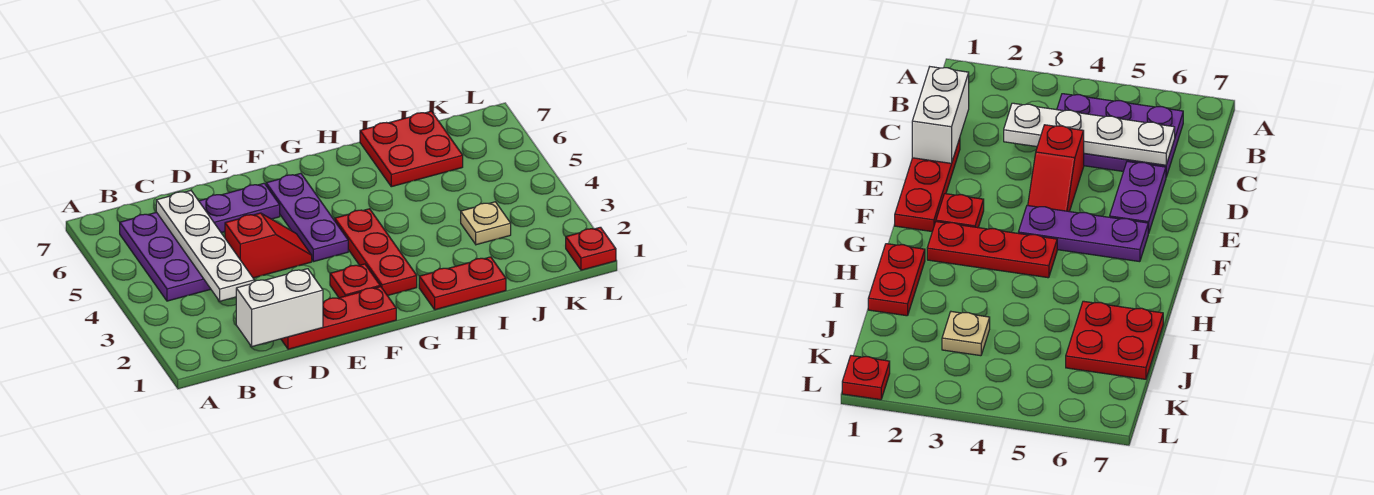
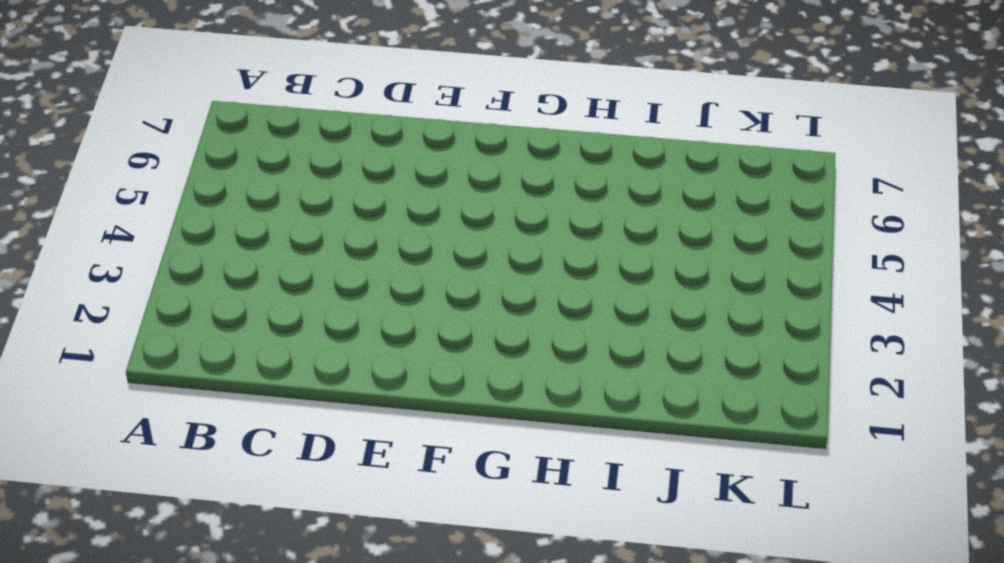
none -> purple 2x3 plate [120,212,211,301]
none -> red 1x3 plate [281,287,396,349]
none -> red 1x2 slope [225,213,312,278]

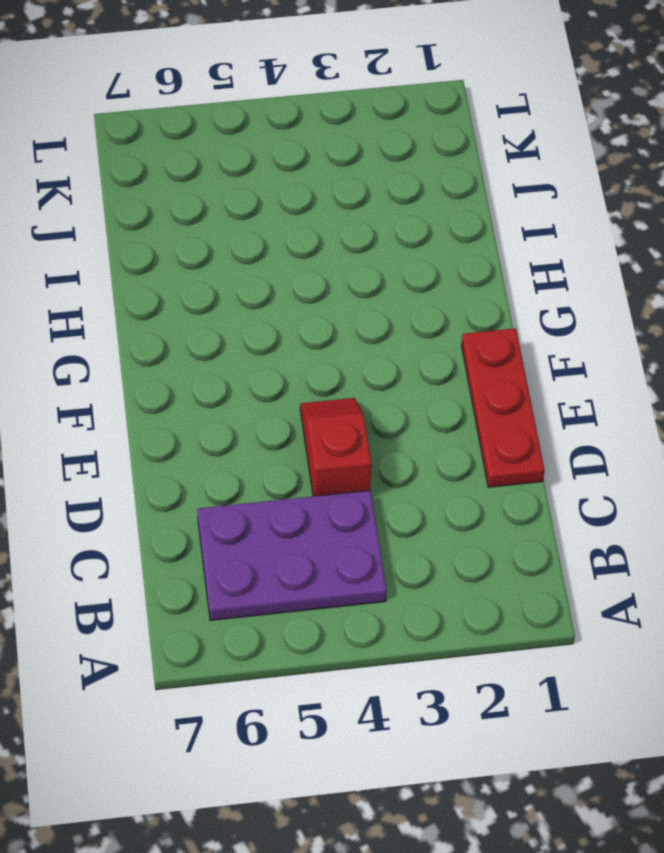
none -> purple 1x2 plate [199,183,280,233]
none -> red 1x1 plate [330,264,380,298]
none -> purple 1x3 plate [266,173,348,262]

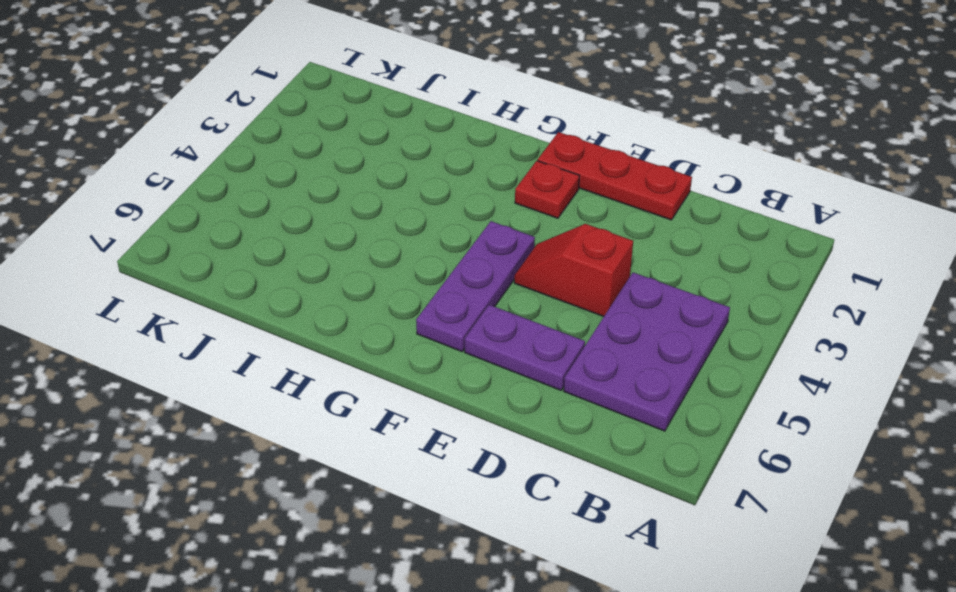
none -> red 1x3 plate [335,209,417,296]
none -> red 1x2 plate [419,257,506,310]
none -> red 2x2 plate [360,111,463,187]

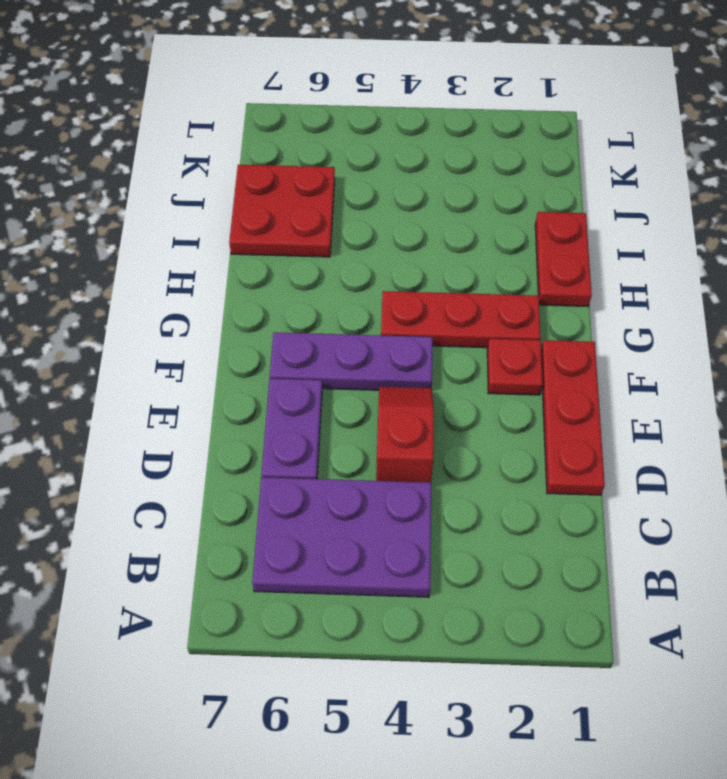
none -> tan 1x1 plate [461,202,511,245]
none -> red 1x1 plate [566,227,616,270]
none -> white 1x2 brick [236,269,323,346]

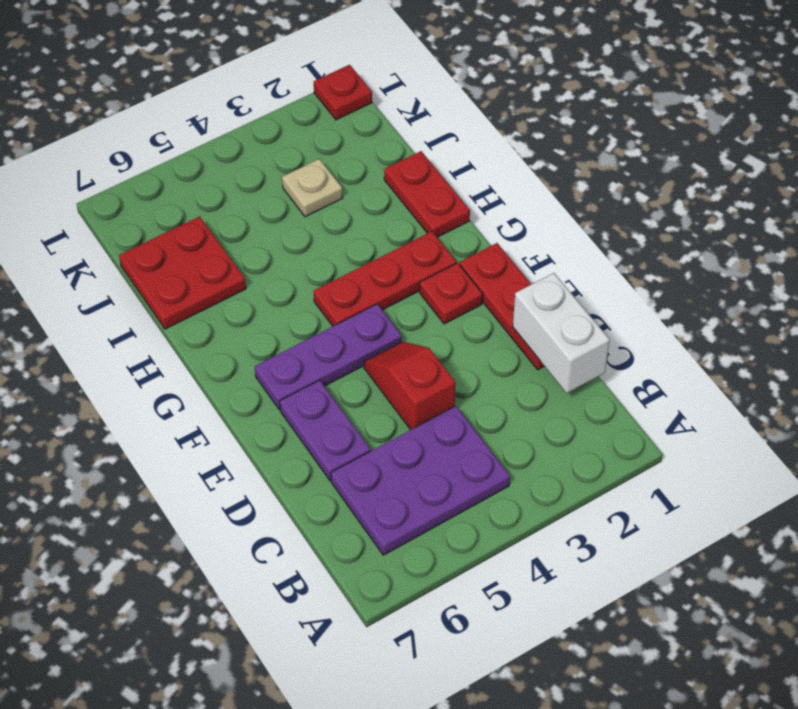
none -> white 1x4 plate [156,191,254,301]

